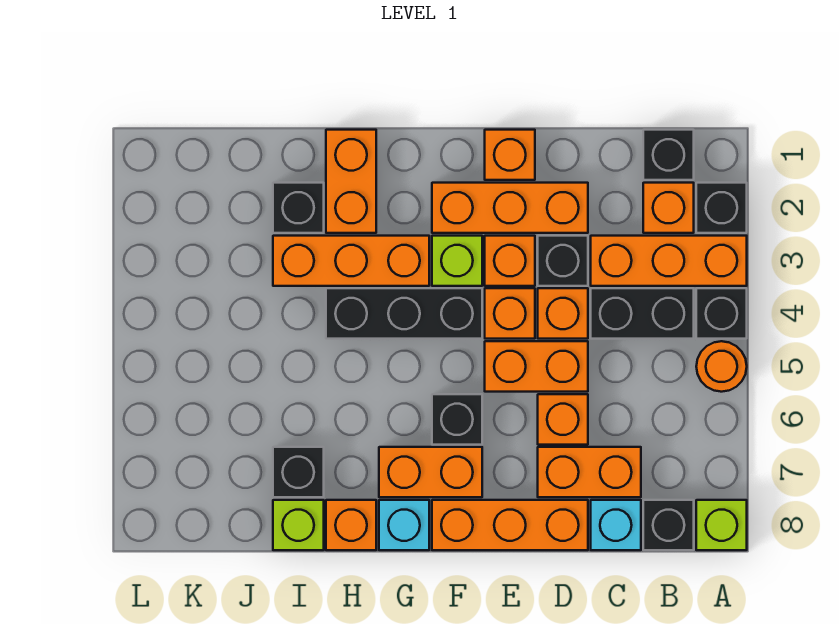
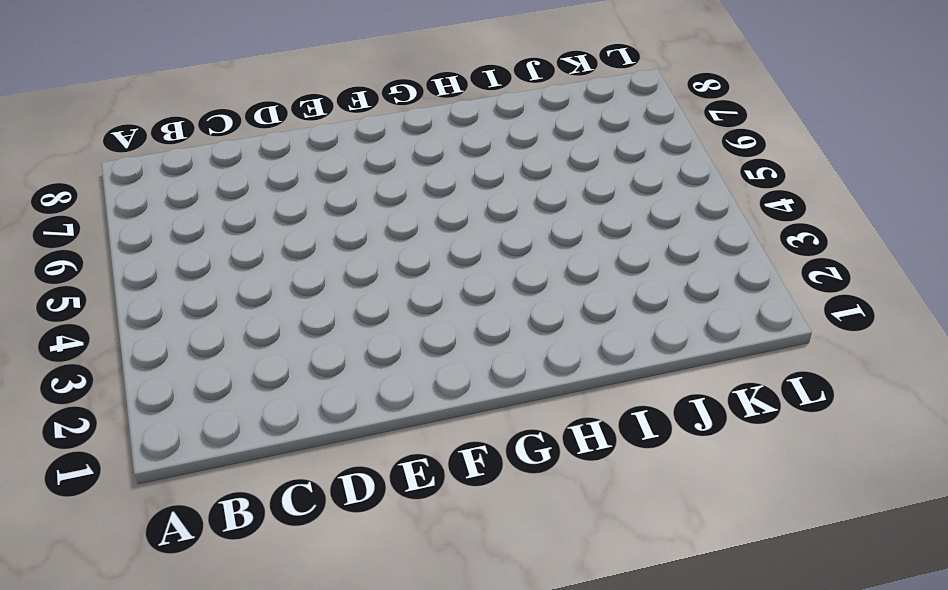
none -> black 1x1 brick [696,183,747,233]
none -> orange 1x3 brick [591,236,747,286]
none -> black 1x1 brick [696,288,747,339]
none -> orange 1x1 round brick [696,341,747,392]

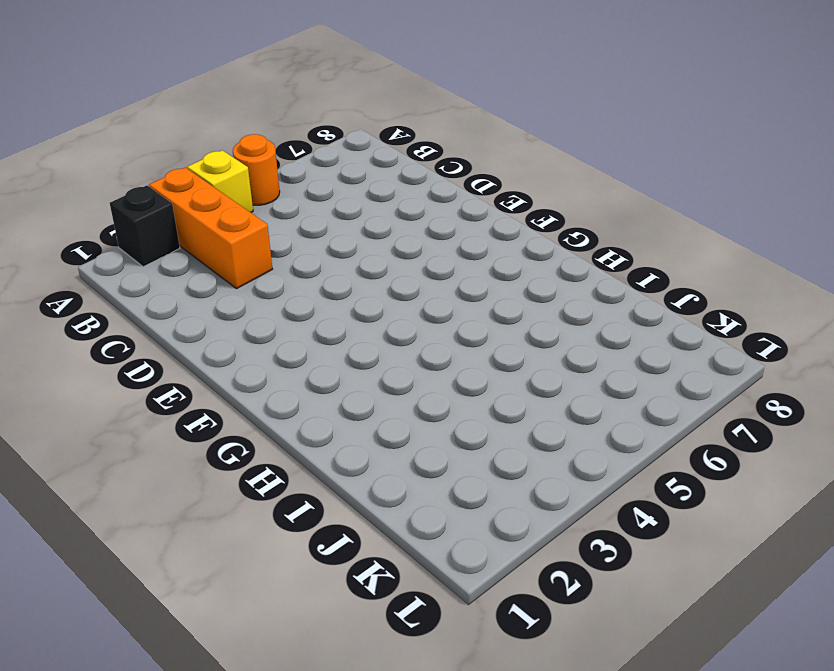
yellow 1x1 brick [187,150,253,212] -> black 1x1 brick [696,288,747,339]
none -> lime 1x1 brick [696,500,747,550]
none -> black 1x1 brick [643,130,694,180]
none -> orange 1x1 brick [643,183,694,233]
none -> black 1x2 brick [591,288,694,339]

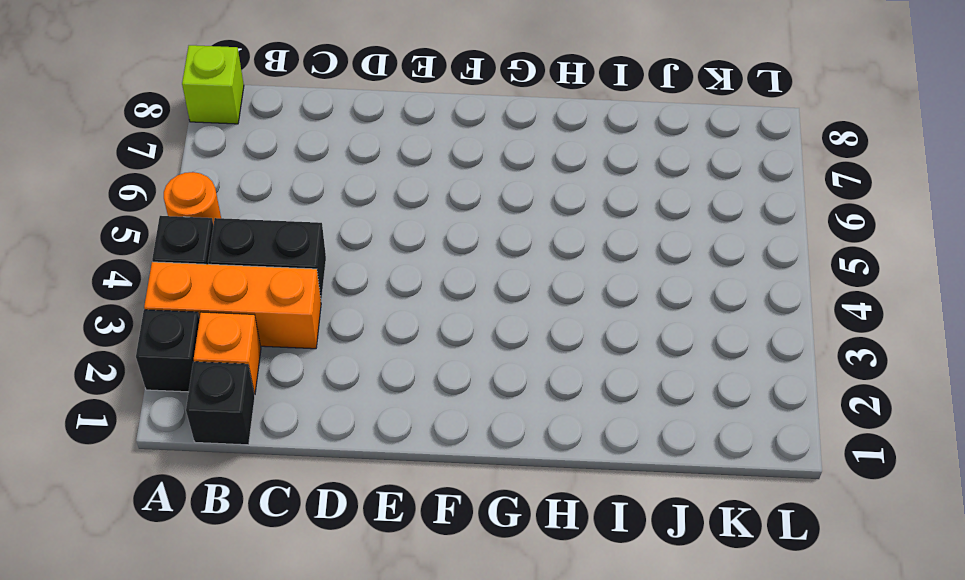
none -> black 1x1 brick [643,500,694,550]
none -> orange 1x2 brick [538,447,641,497]
none -> cyan 1x1 brick [591,500,641,550]
none -> orange 1x3 brick [432,183,588,233]

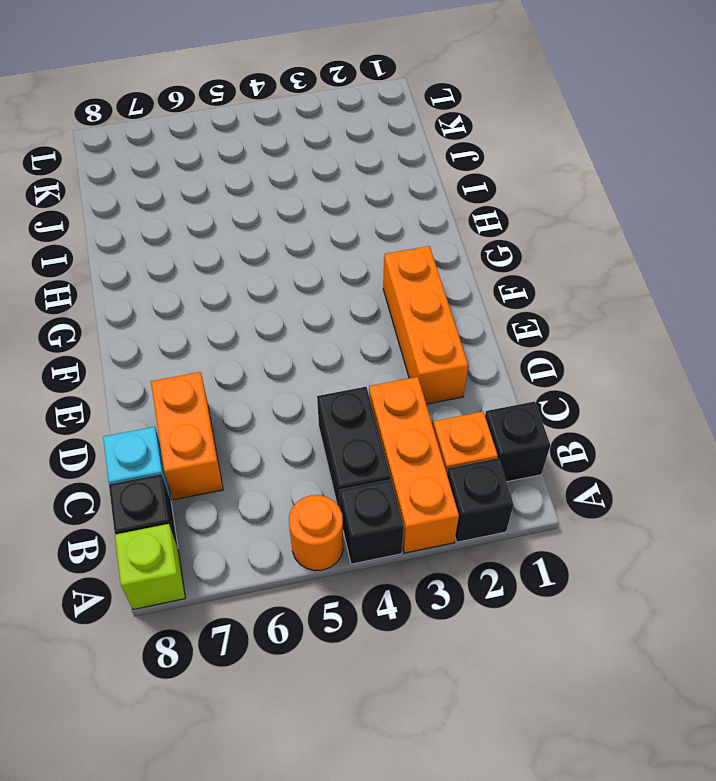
none -> black 1x1 brick [538,236,588,286]
none -> orange 1x1 brick [538,288,588,339]
none -> orange 1x2 brick [485,341,588,392]
none -> orange 1x1 brick [538,394,588,445]

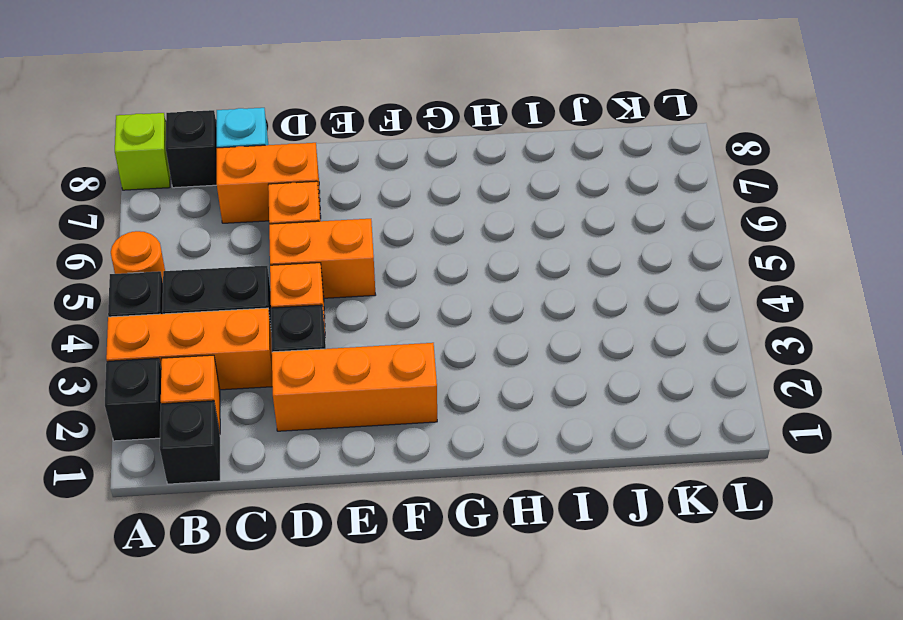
none -> orange 1x3 brick [432,500,588,550]
none -> orange 1x1 brick [485,130,535,180]
none -> orange 1x1 brick [485,236,535,286]
none -> orange 1x1 brick [485,288,535,339]

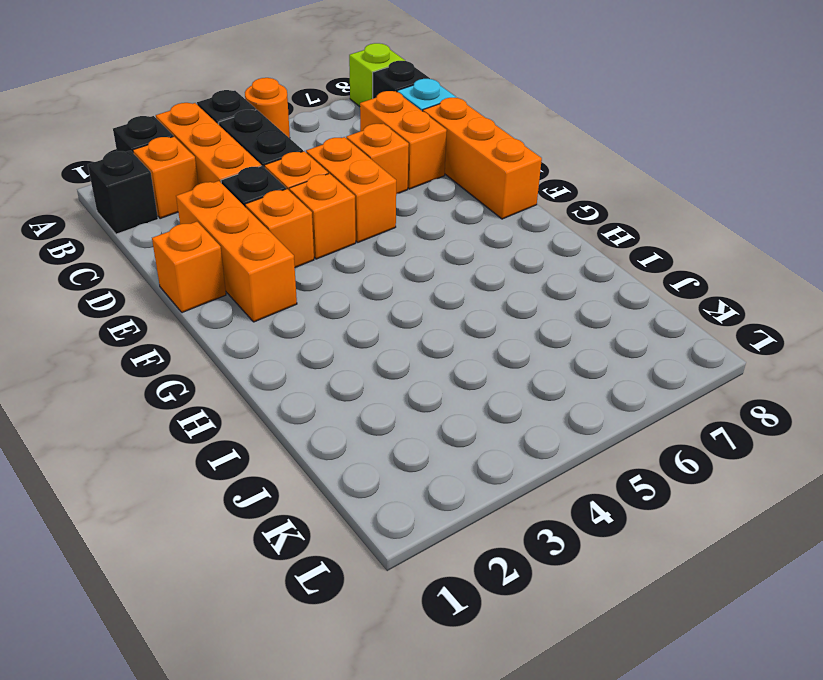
none -> lime 1x1 brick [432,236,482,286]
none -> black 1x3 brick [326,288,482,339]
none -> black 1x1 brick [432,394,482,445]
none -> orange 1x2 brick [379,447,482,497]

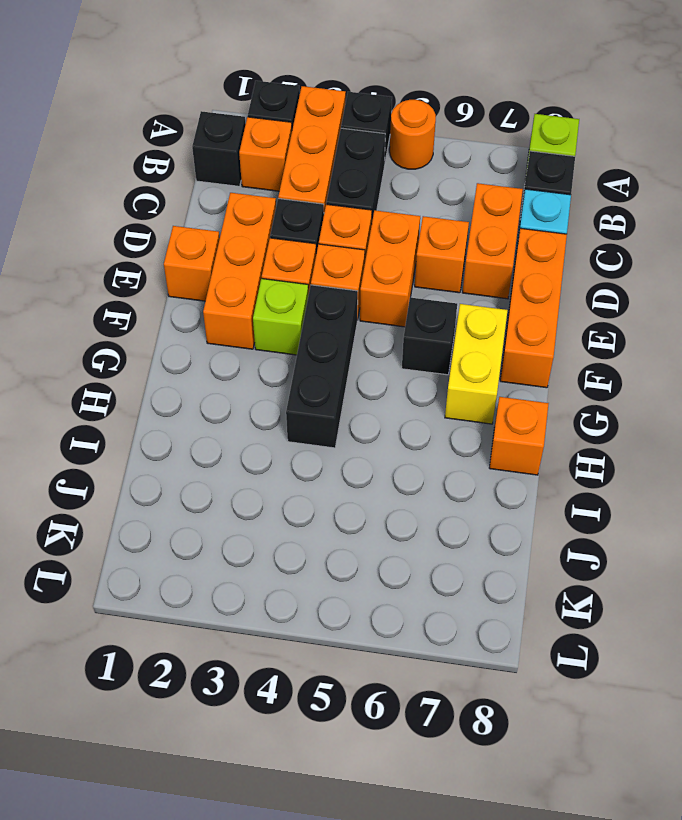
yellow 1x2 brick [445,304,508,424] -> orange 1x2 brick [379,447,482,497]
none -> orange 1x3 brick [273,236,429,286]
none -> cyan 1x1 brick [379,500,429,550]
none -> orange 1x2 brick [326,130,376,233]
none -> black 1x1 brick [273,183,324,233]

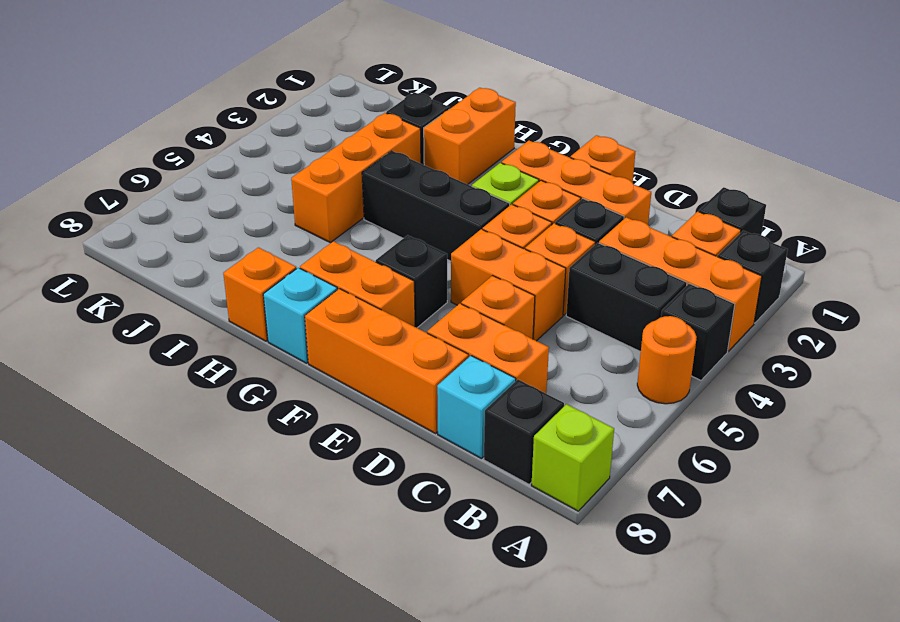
orange 1x3 brick [291,113,421,243] -> orange 1x3 brick turned to [273,236,429,286]
none -> black 1x1 brick [273,447,324,497]
none -> lime 1x1 brick [273,500,324,550]

